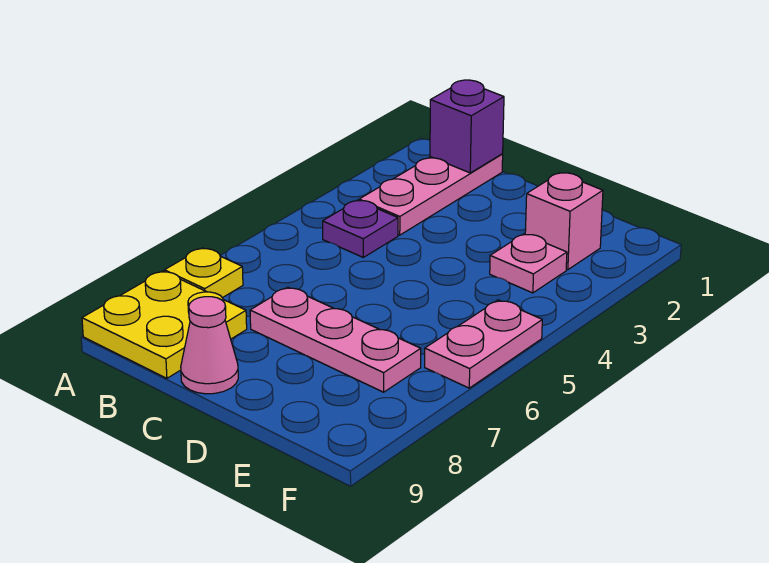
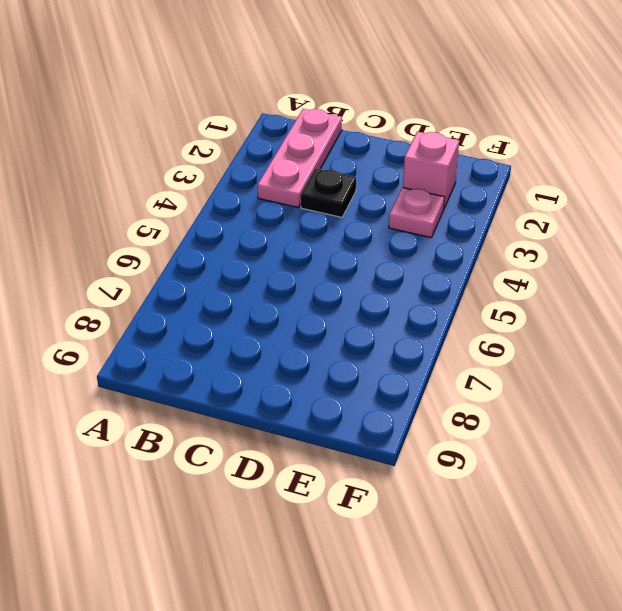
black 1x1 plate [301,169,356,217] -> none
none -> yellow 1x1 plate [164,248,243,298]
none -> yellow 2x2 plate [82,271,247,378]

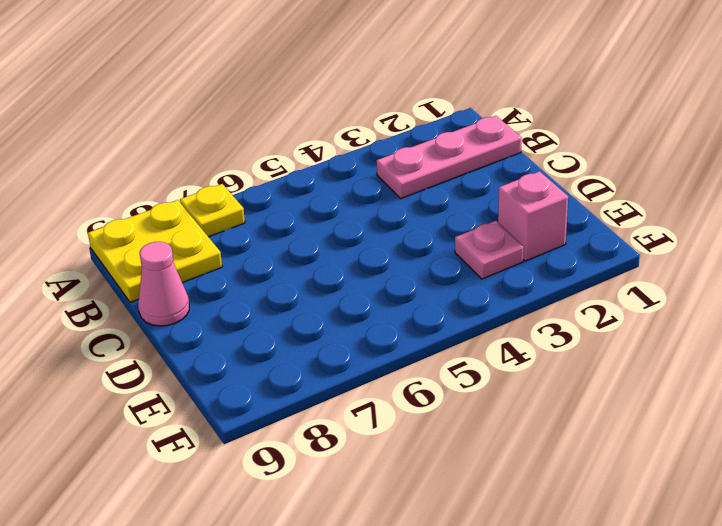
none -> purple 1x1 plate [323,200,398,257]
none -> pink 1x3 plate [250,287,421,392]

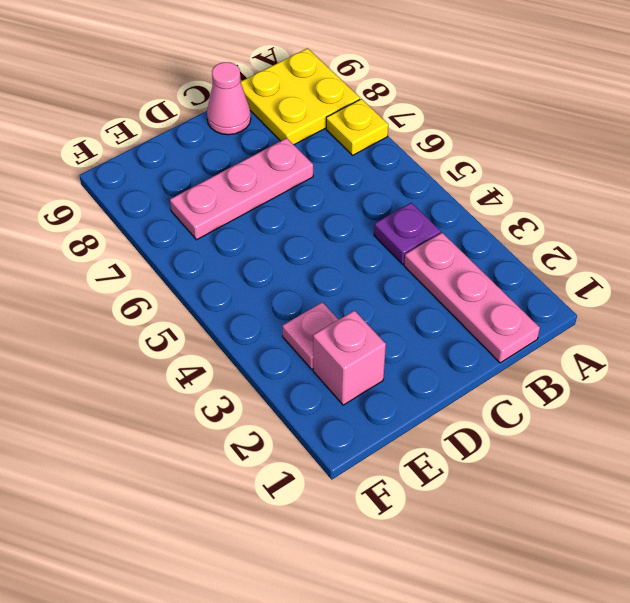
none -> pink 1x2 plate [425,300,542,388]
none -> purple 1x1 brick [430,80,504,173]

